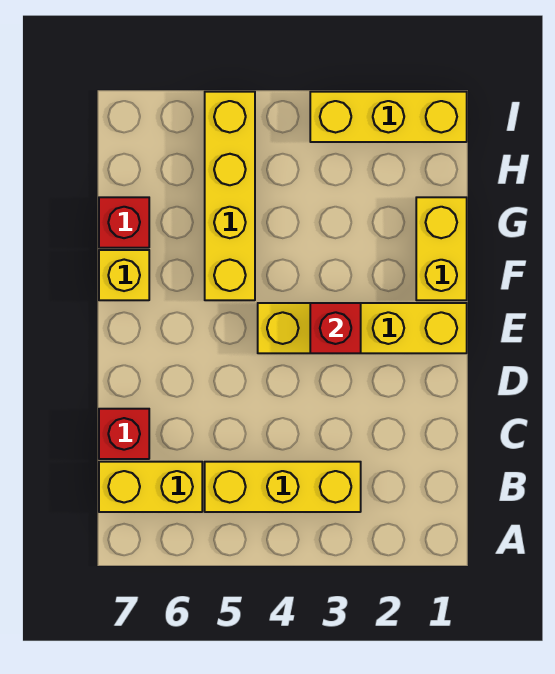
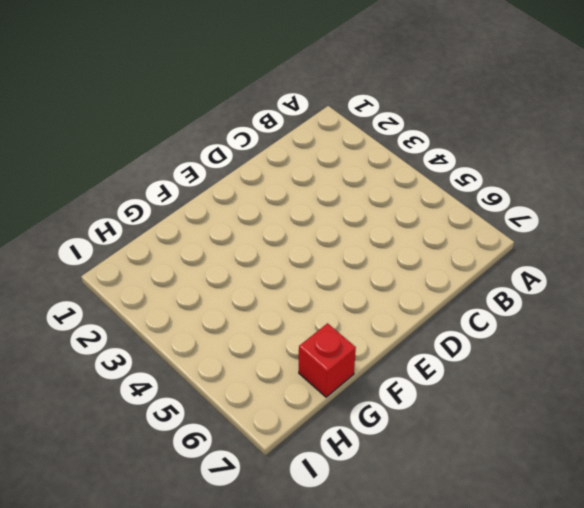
none -> yellow 1x3 brick [205,462,361,512]
none -> yellow 1x2 brick [99,462,202,512]

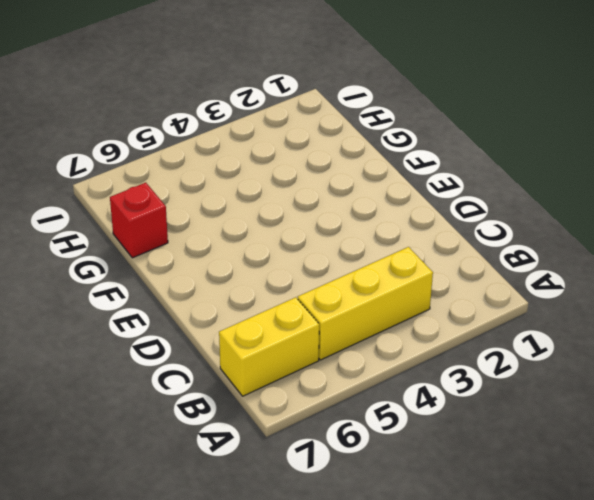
none -> red 1x1 brick [99,409,149,459]
none -> yellow 1x4 brick [258,303,467,353]

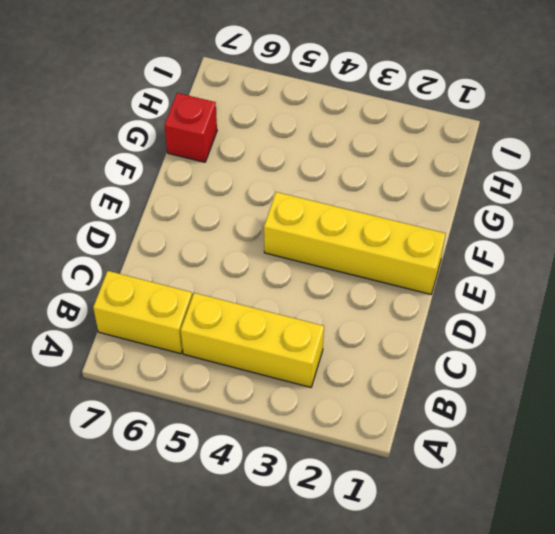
none -> red 1x1 brick [99,409,149,459]
none -> yellow 1x2 brick [416,197,467,300]

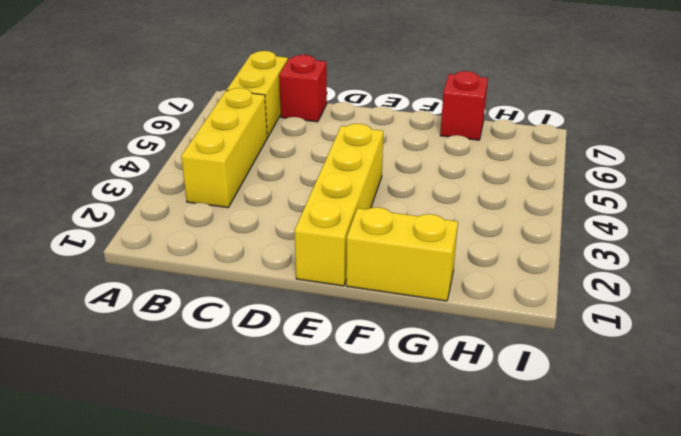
none -> yellow 1x4 brick [205,92,255,300]
none -> yellow 1x1 brick [99,250,149,300]

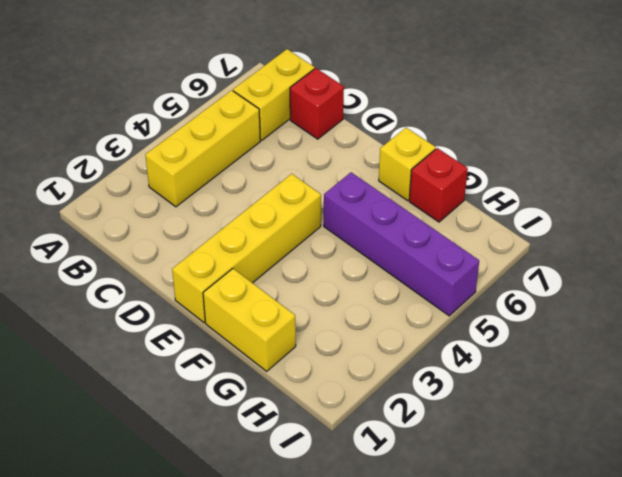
purple 1x4 brick [324,172,479,316] -> yellow 1x4 brick [205,92,255,300]
none -> yellow 1x3 brick [310,92,467,142]
none -> red 1x1 brick [310,303,361,353]

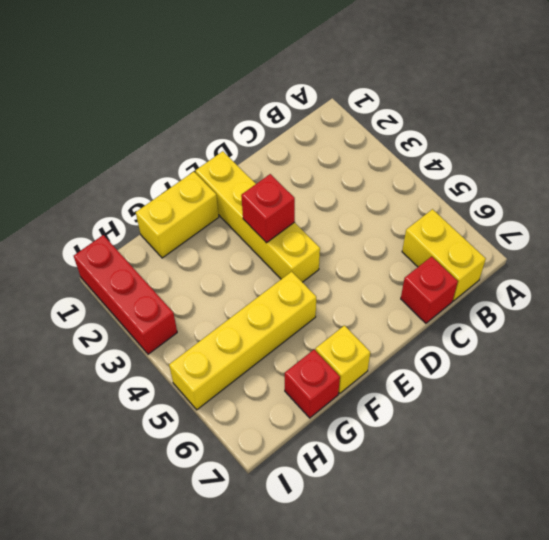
red 1x3 brick [74,235,177,354] -> yellow 1x3 brick [310,92,467,142]
none -> yellow 1x3 brick [205,462,361,512]

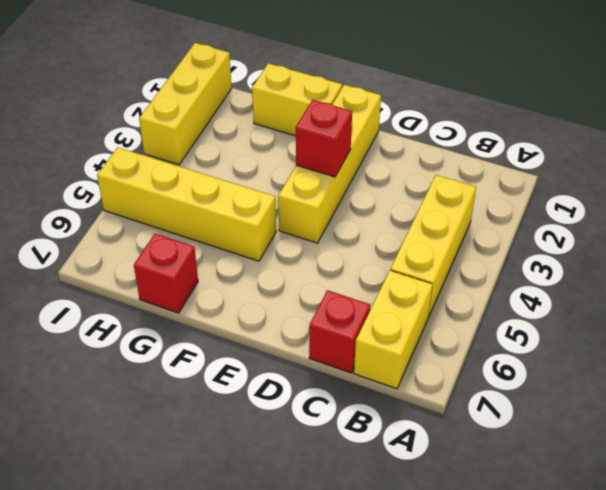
none -> yellow 1x1 brick [99,250,149,300]

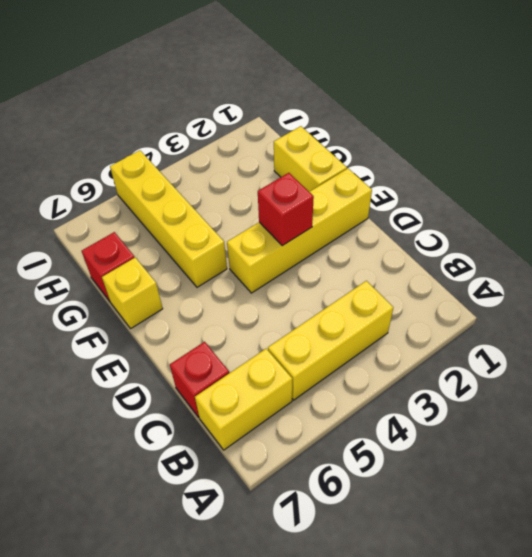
none -> yellow 1x3 brick [310,92,467,142]

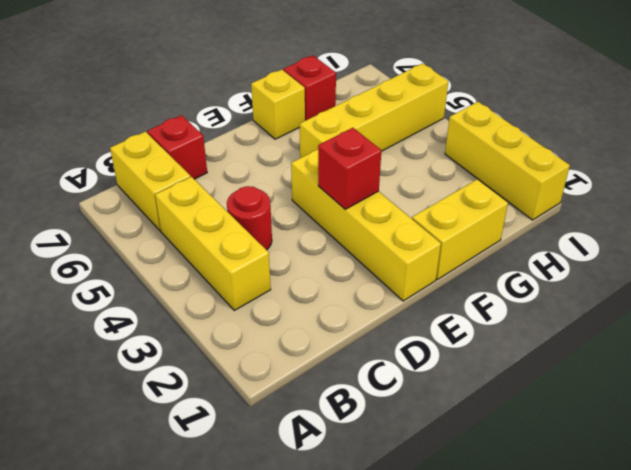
red 1x1 round brick [227,186,272,250] -> none

